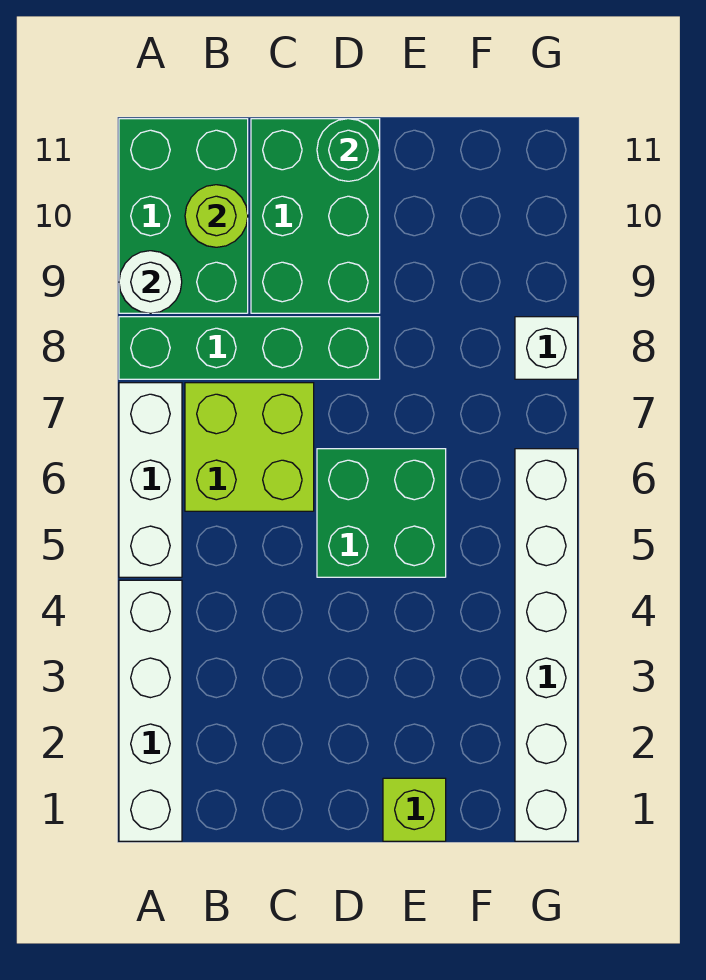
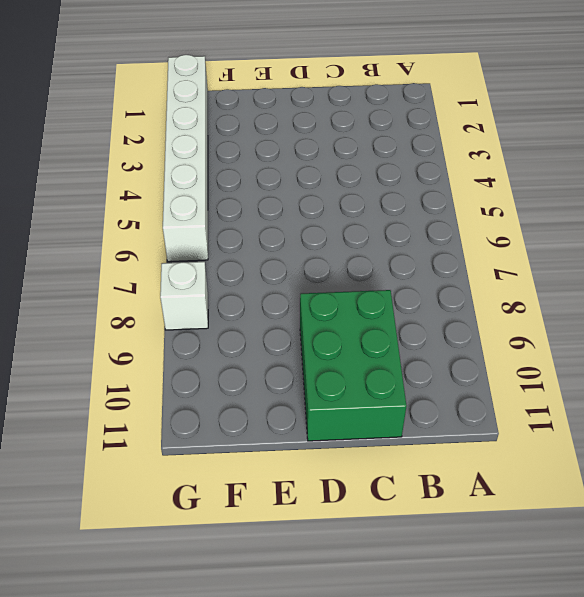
none -> white 1x4 brick [119,580,182,841]
none -> white 1x3 brick [119,383,182,577]
none -> green 1x4 brick [119,317,380,379]

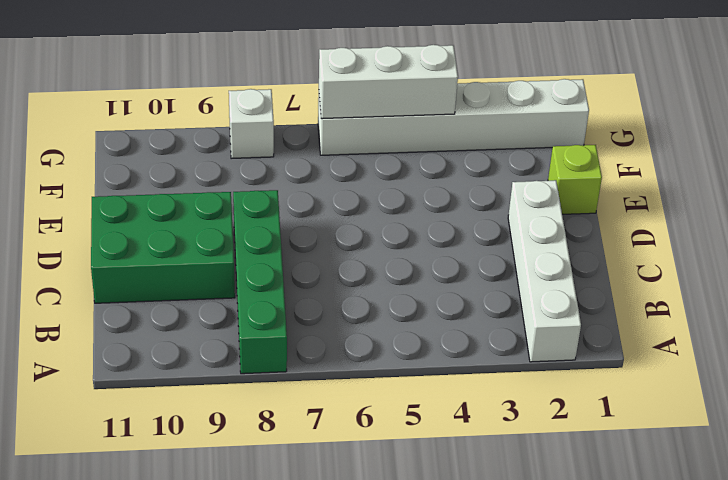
white 1x4 brick [508,180,581,362] -> white 1x4 brick turned to [119,580,182,841]
white 1x3 brick [319,45,458,119] -> white 1x3 brick moved to [119,383,182,577]
none -> green 2x3 brick [119,119,248,313]
none -> lime 2x2 brick [185,383,314,511]
none -> green 2x2 brick [317,449,446,577]

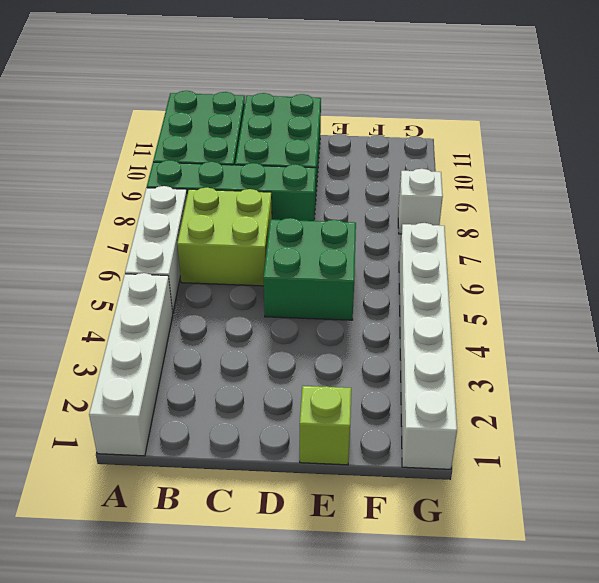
none -> white 1x1 round brick [119,251,182,313]
none -> lime 1x1 round brick [185,185,248,247]
none -> green 1x1 round brick [317,119,380,181]

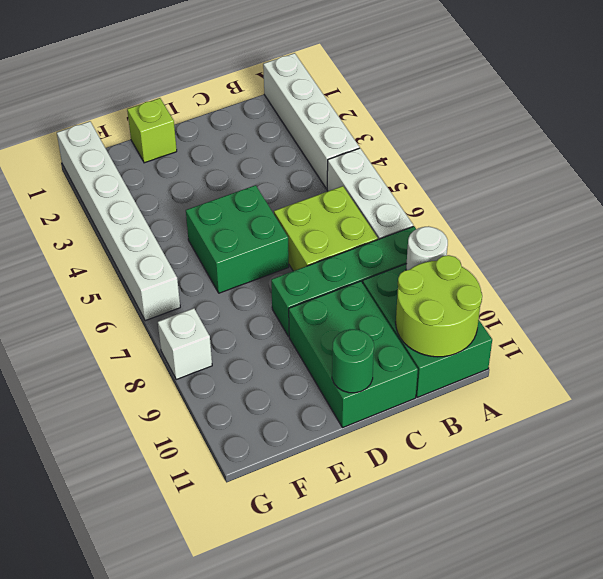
lime 2x2 round brick [396,255,482,357] -> lime 1x1 round brick [185,185,248,247]

